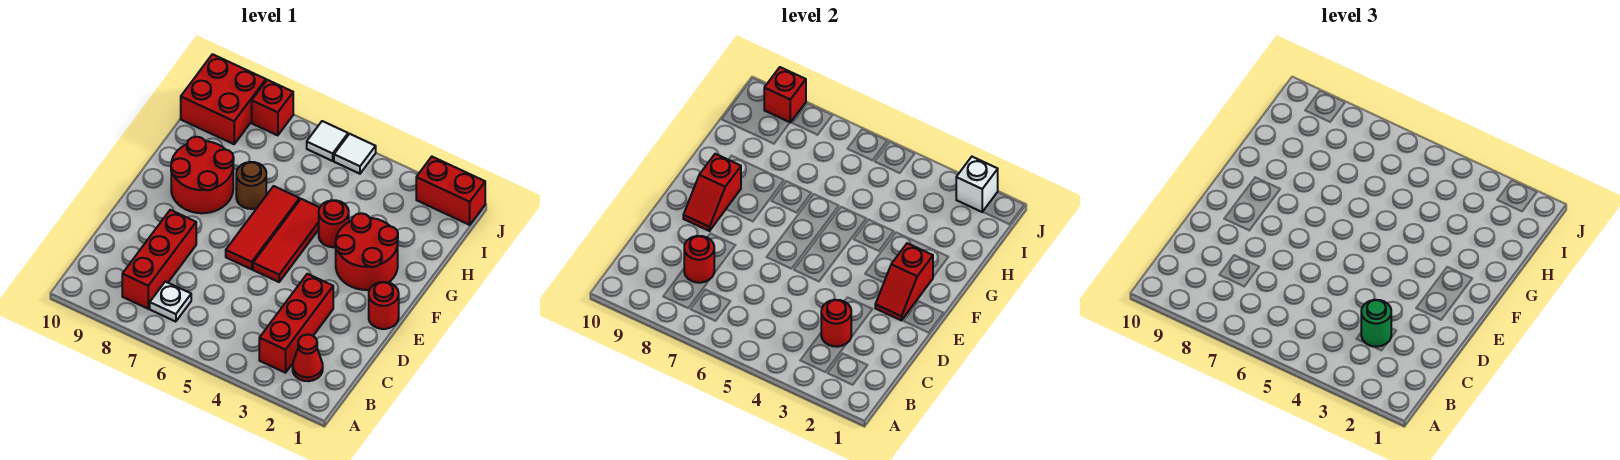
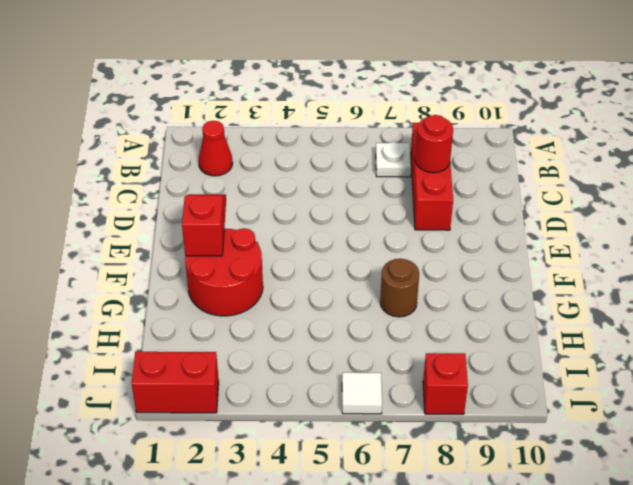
none -> red 1x3 brick [259,274,333,373]
none -> red 1x1 round brick [369,282,399,329]
none -> red 1x3 tile [253,199,320,282]

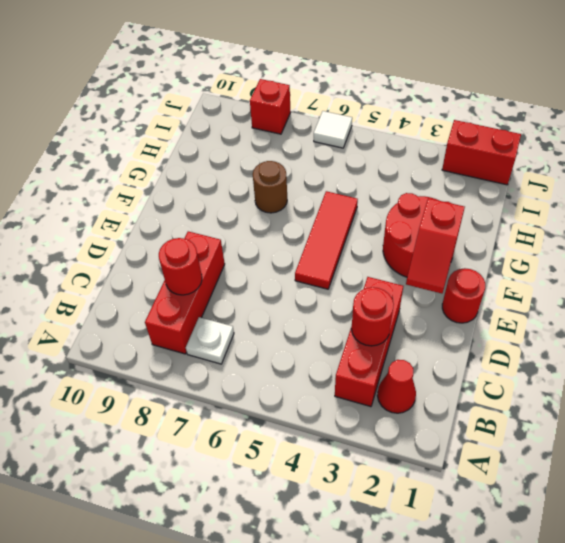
none -> red 1x3 tile [226,186,300,269]
none -> red 2x2 round brick [171,137,234,213]
none -> red 1x1 round brick [319,200,349,247]

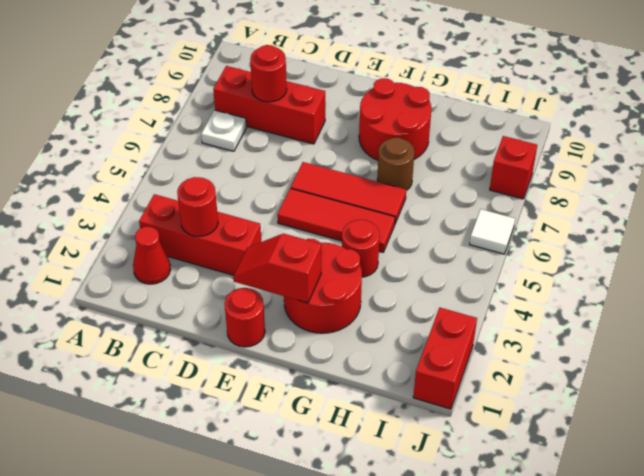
none -> red 2x2 brick [181,54,266,144]
none -> white 1x1 tile [334,134,376,174]
none -> red 1x2 slope [683,154,741,231]

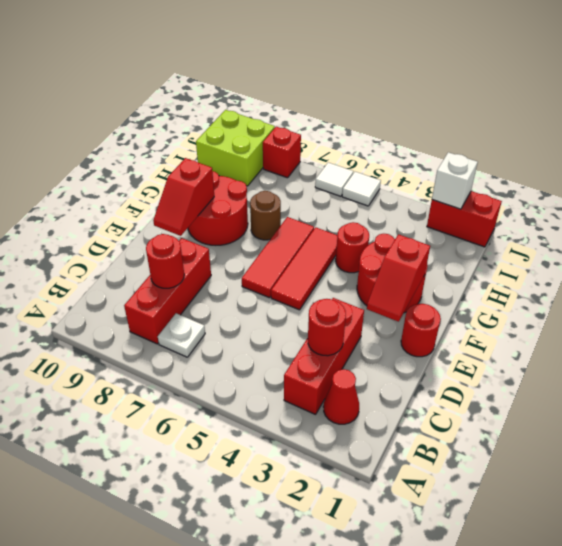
lime 2x2 brick [196,110,275,186] -> red 2x2 brick [181,54,266,144]
none -> red 1x1 brick [764,67,806,122]
none -> green 1x1 round brick [1361,300,1391,347]

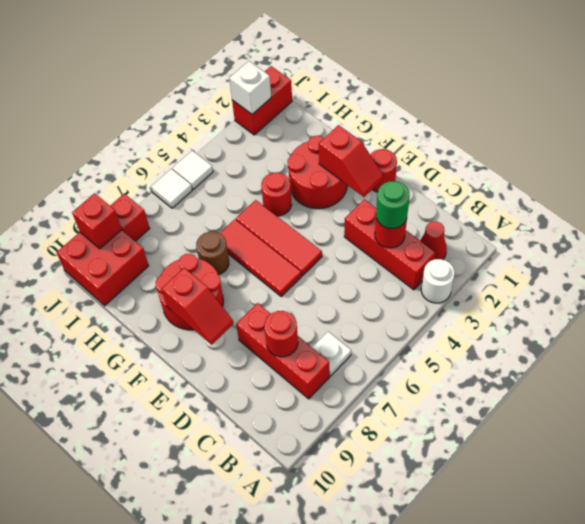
white 1x1 round brick [421,259,455,303] -> none

